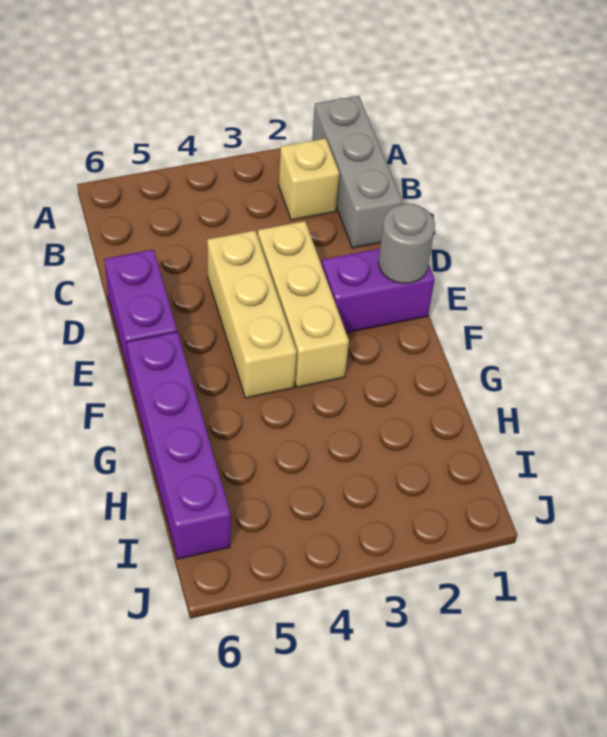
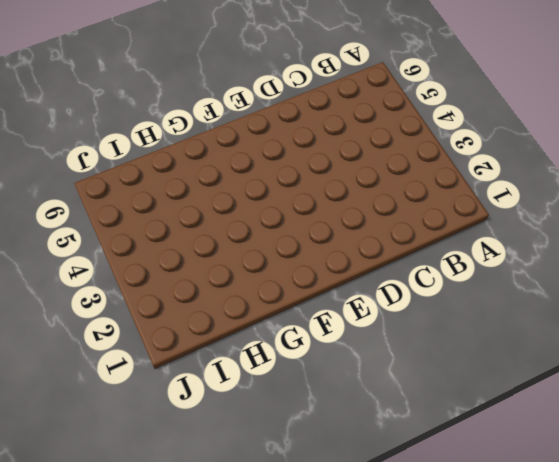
none -> grey 1x3 brick [312,96,403,248]
none -> tan 1x1 brick [279,139,339,220]

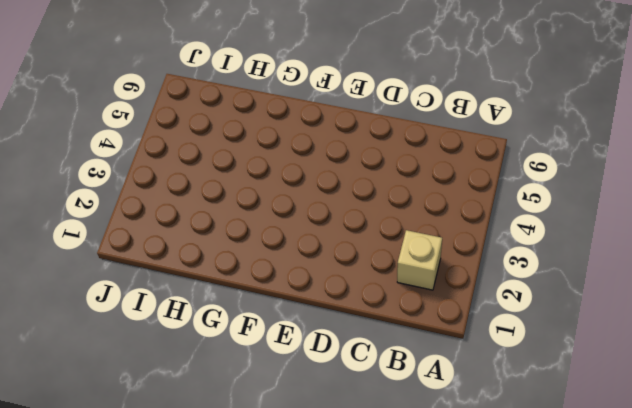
none -> grey 1x3 brick [312,96,403,248]
none -> tan 1x3 brick [258,221,349,387]

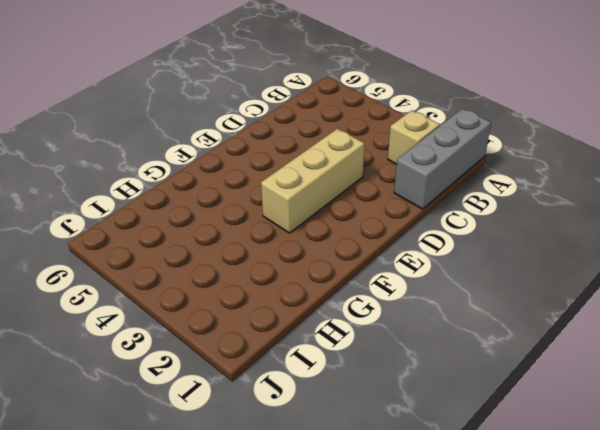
none -> tan 1x3 brick [207,231,297,398]
none -> purple 1x2 brick [105,250,177,374]

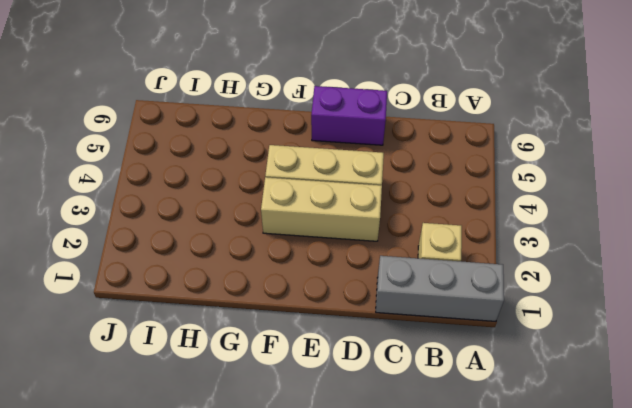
none -> purple 1x2 brick [322,249,435,333]
none -> purple 1x4 brick [127,332,231,559]

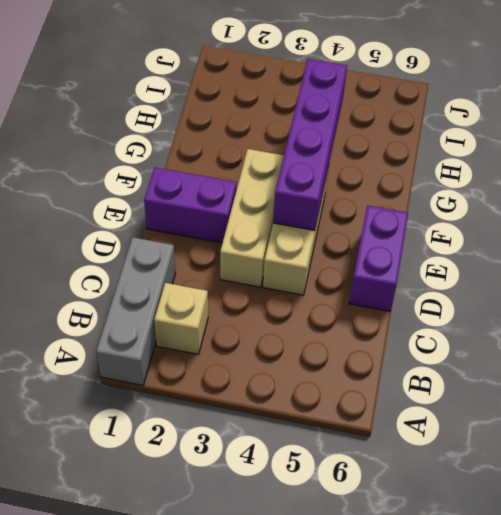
purple 1x4 brick [273,59,347,230] -> purple 1x4 brick moved to [127,332,231,559]
none -> grey 1x1 round brick [378,204,435,284]

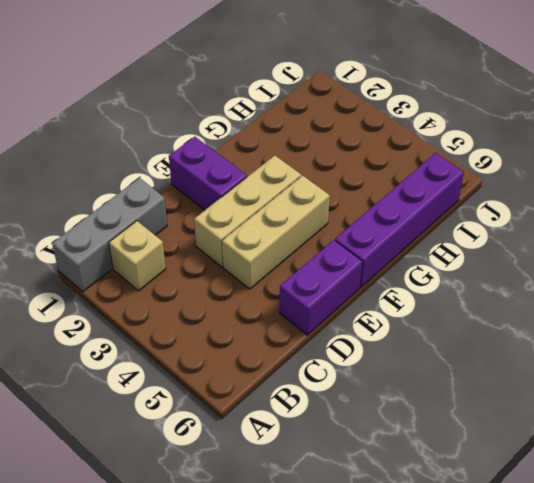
none -> grey 1x1 round brick [378,204,435,284]

